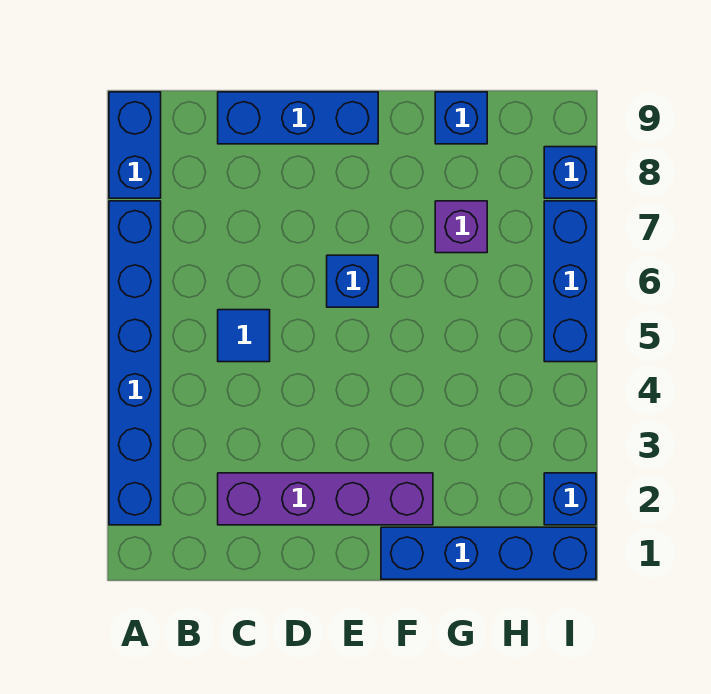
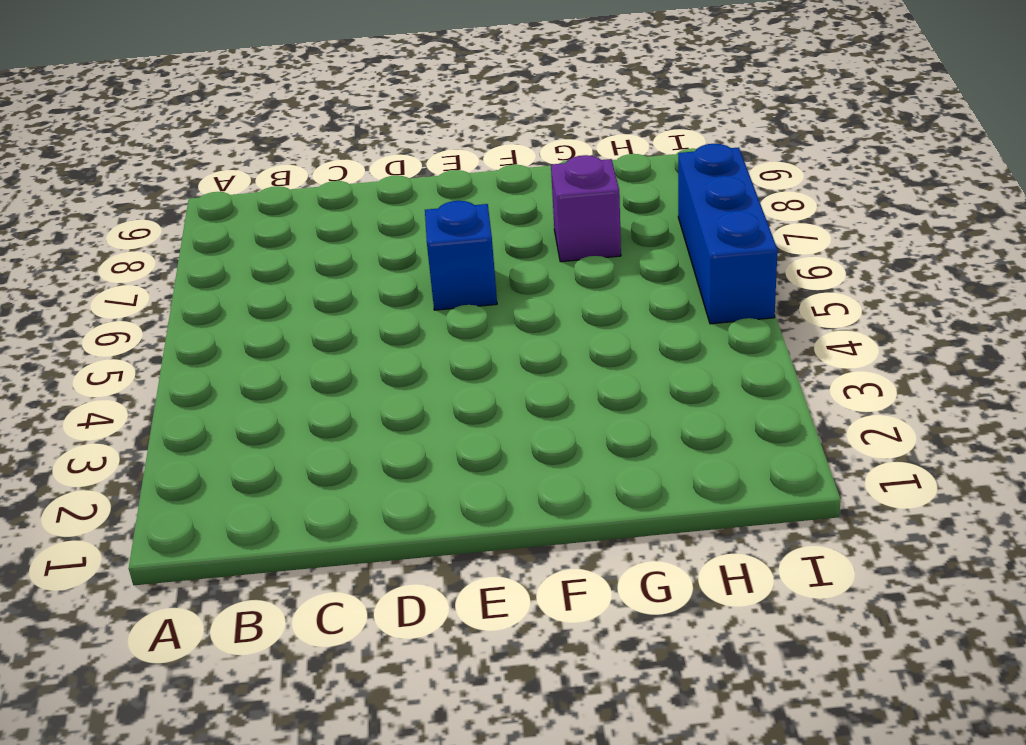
none -> blue 1x6 brick [109,201,161,525]
none -> blue 1x2 brick [109,92,161,198]
none -> purple 1x4 brick [218,473,433,525]

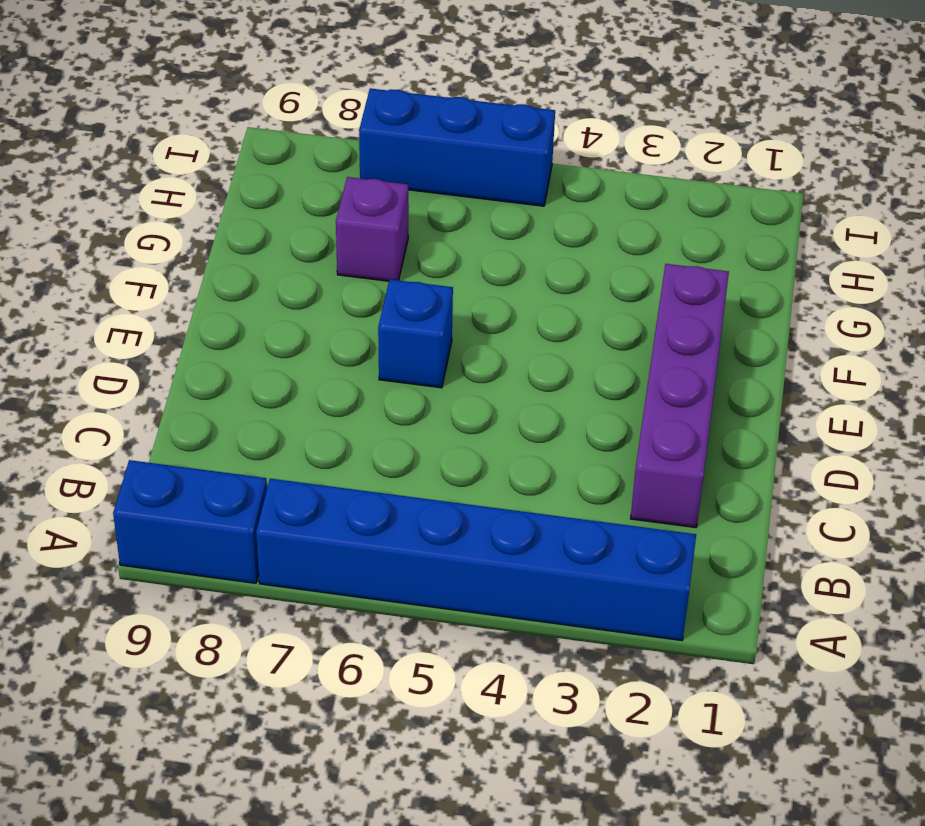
none -> blue 1x1 tile [218,310,270,362]
none -> blue 1x3 brick [218,92,378,144]
none -> blue 1x4 brick [381,527,596,579]

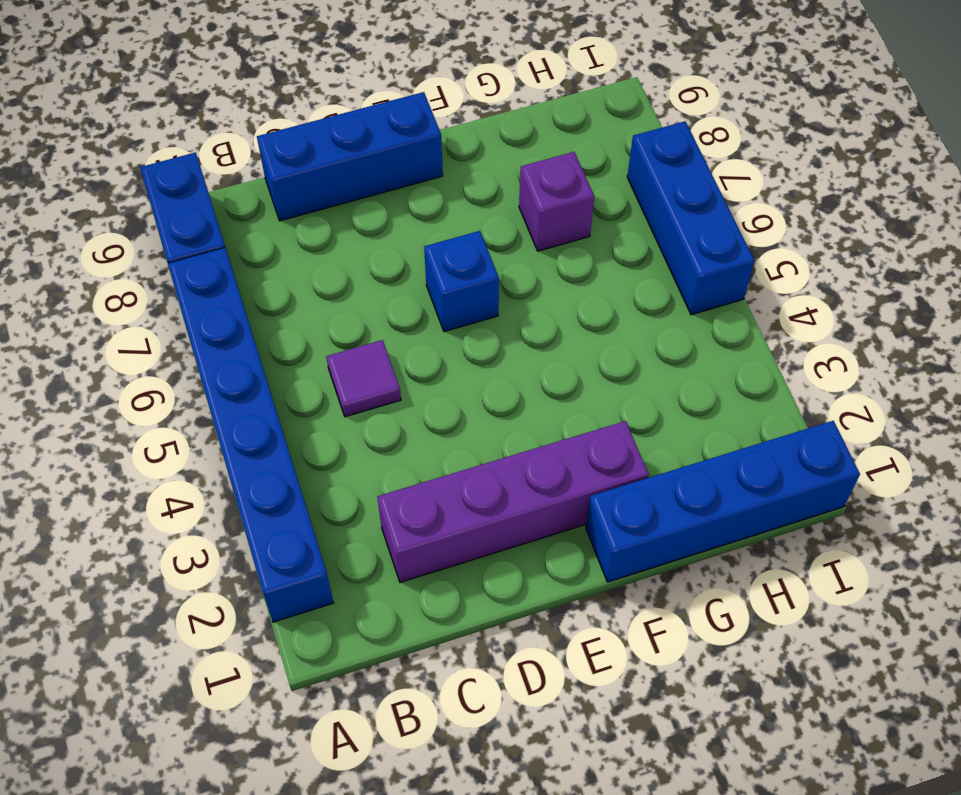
purple 1x1 tile [326,340,401,417] -> blue 1x1 tile [218,310,270,362]
none -> blue 1x1 brick [435,92,487,144]
none -> blue 1x1 brick [544,473,596,525]
none -> blue 1x1 brick [544,147,596,198]

